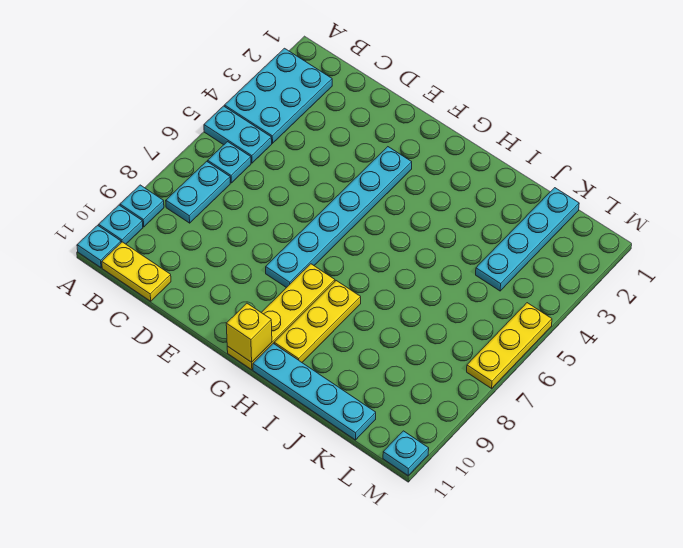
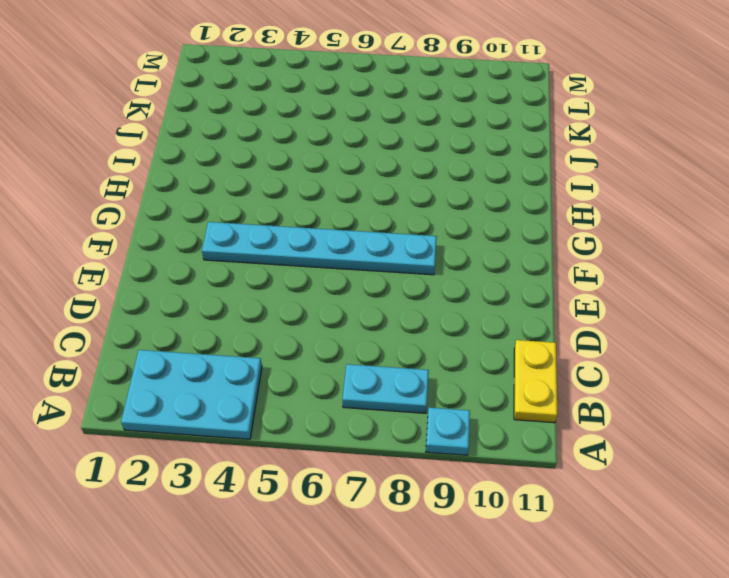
none -> cyan 1x2 plate [204,106,272,163]
none -> cyan 1x1 plate [99,205,143,244]
none -> cyan 1x1 plate [77,225,121,268]

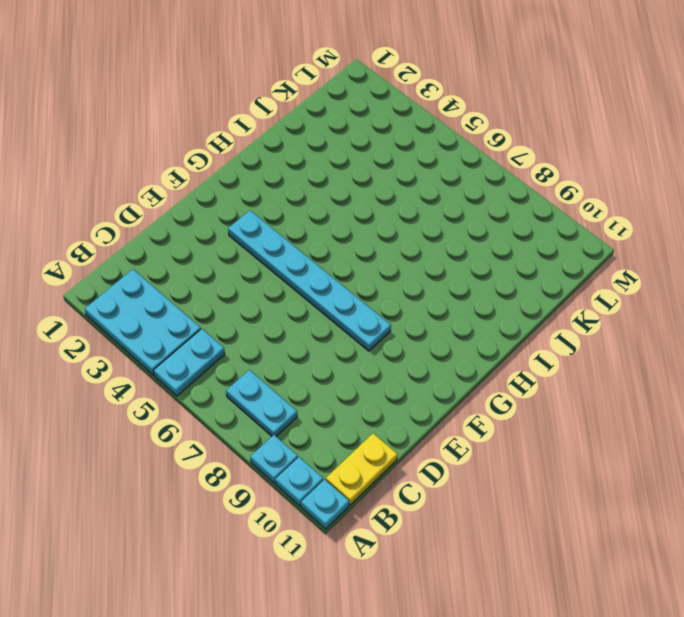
none -> cyan 1x1 plate [208,142,251,183]
none -> yellow 1x4 plate [227,264,335,370]
none -> yellow 1x3 plate [274,281,361,362]

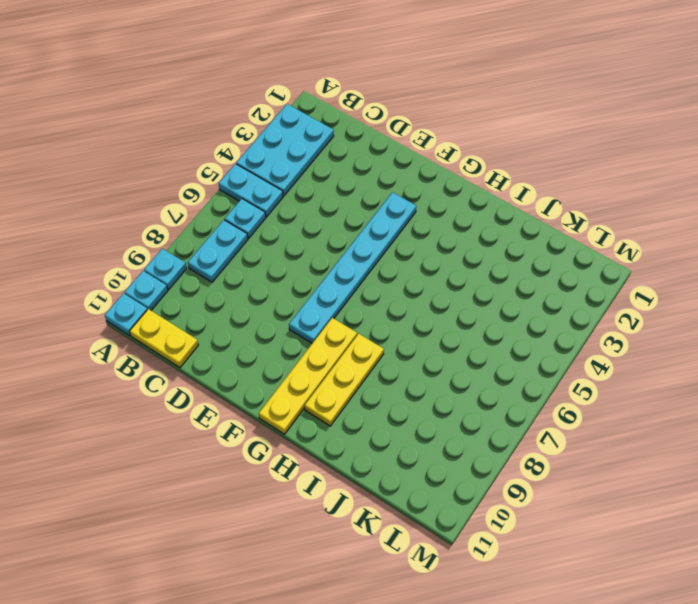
none -> cyan 1x4 plate [253,343,376,440]
none -> cyan 1x4 plate [476,188,579,291]
none -> yellow 1x3 plate [467,303,552,388]

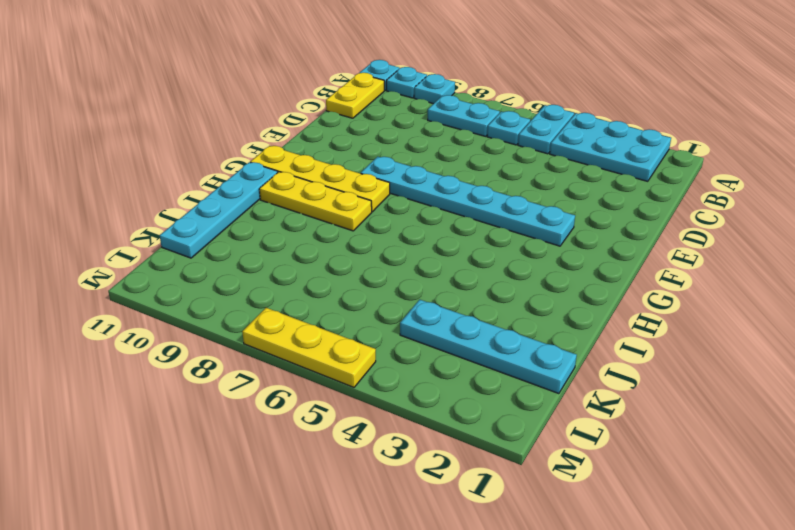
none -> cyan 1x1 plate [383,431,429,476]
none -> yellow 1x1 brick [226,303,272,362]

